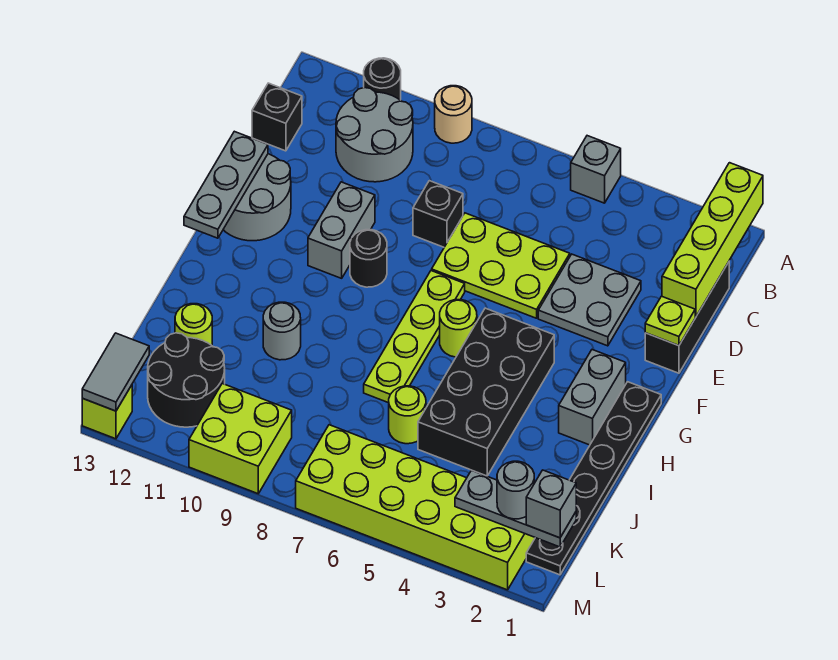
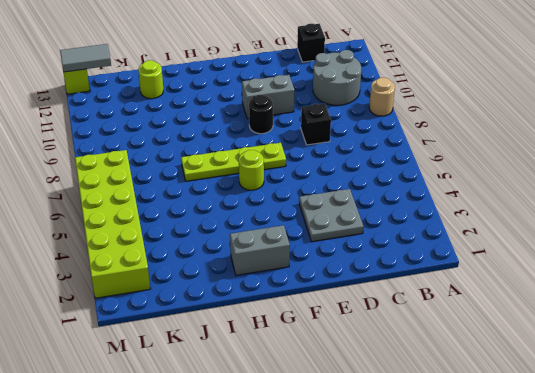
none -> grey 1x1 brick [571,136,621,203]
none -> black 1x1 round brick [364,58,401,100]
none -> black 1x3 brick [645,262,729,373]
none -> lime 2x3 plate [432,213,570,318]

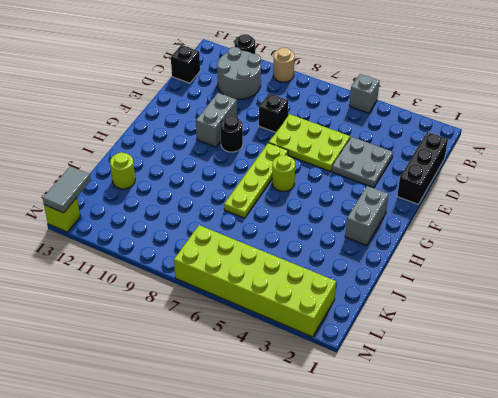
none -> grey 2x2 round brick [223,154,291,241]
none -> black 1x6 plate [526,382,661,575]
none -> black 2x4 brick [418,308,554,476]
none -> grey 1x1 round brick [263,302,301,360]

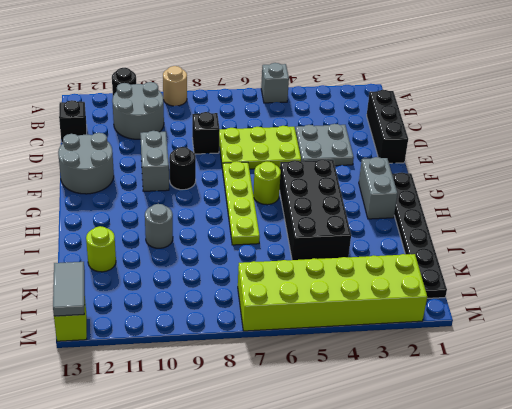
none -> lime 1x1 round brick [389,386,426,444]
none -> black 2x2 round brick [148,333,225,427]
none -> lime 2x2 brick [189,384,292,494]
none -> lime 1x4 brick [662,163,763,317]

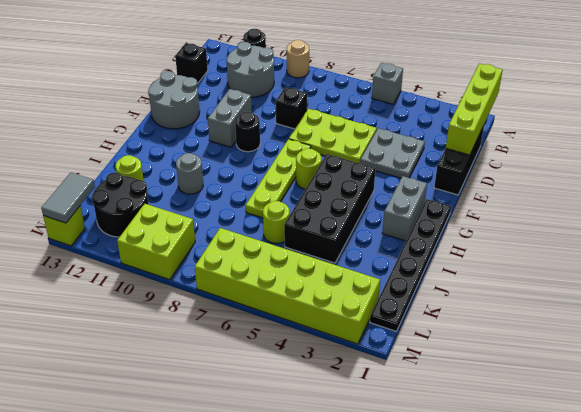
none -> lime 1x1 plate [645,296,695,346]
none -> grey 1x3 plate [184,131,268,238]
none -> grey 1x3 plate [455,470,576,547]
none -> grey 1x1 brick [526,470,576,538]

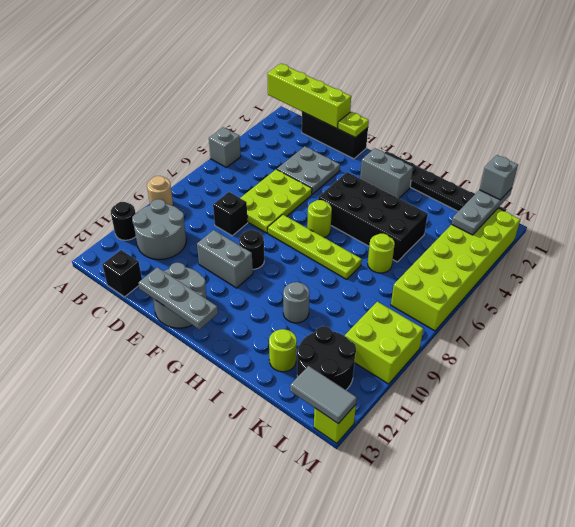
none -> grey 1x1 round brick [497,461,534,519]

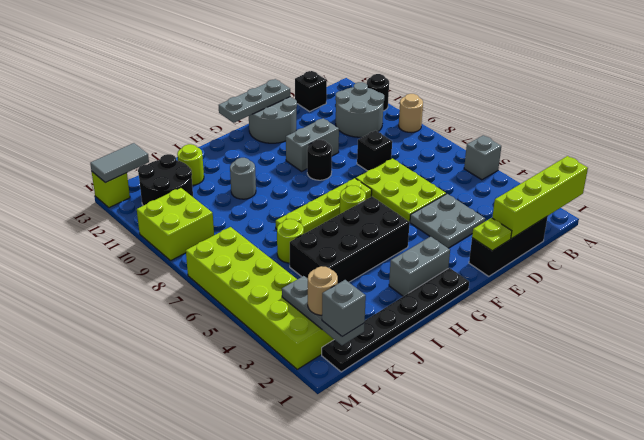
tan 1x1 round brick [308,266,338,315] -> grey 1x1 round brick [497,461,534,519]

